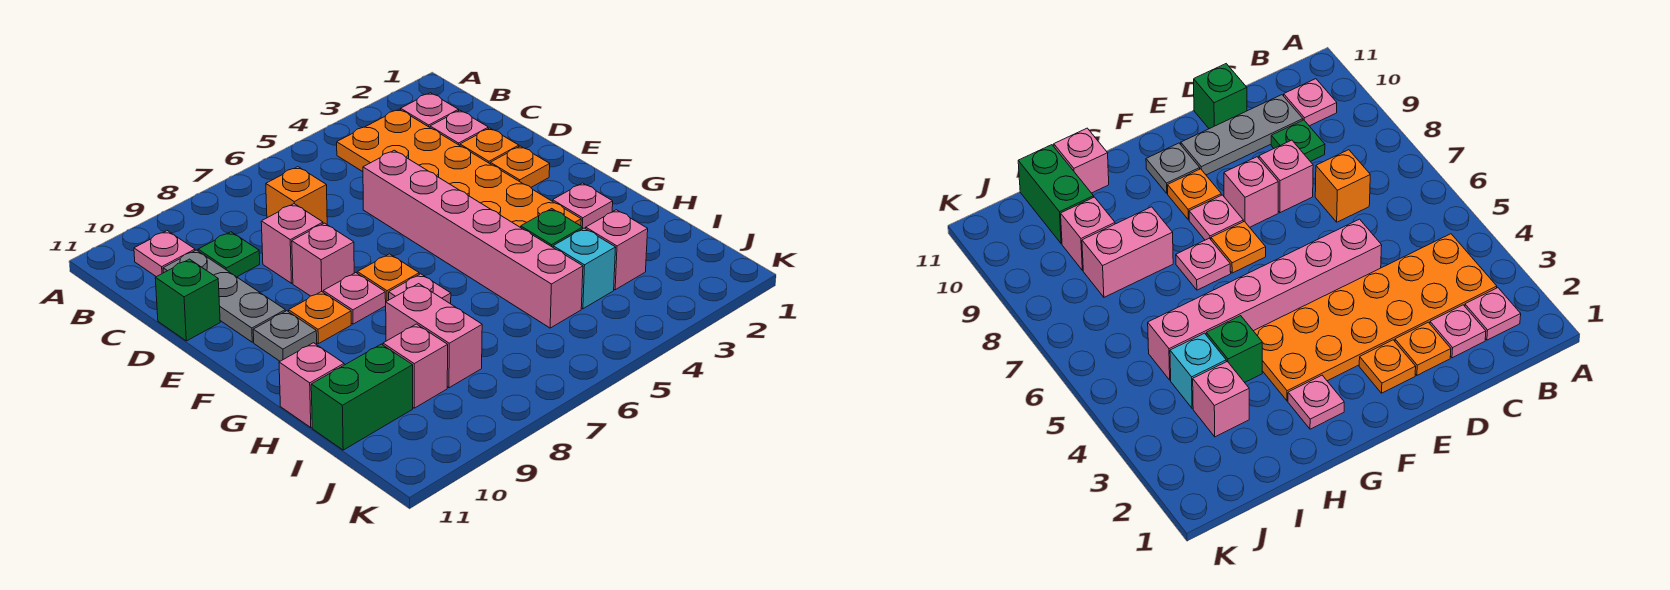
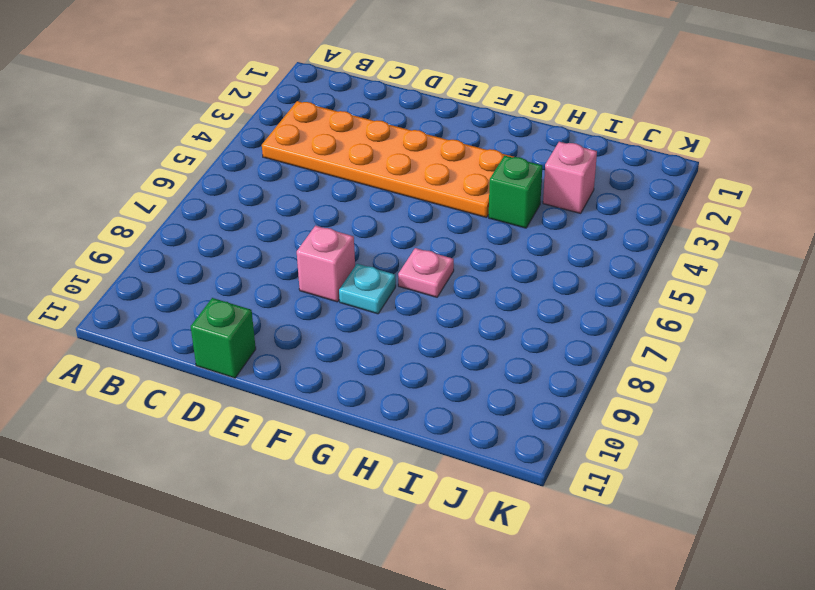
cyan 1x1 plate [339,264,396,314] -> pink 1x1 plate [323,273,386,324]
none -> pink 1x1 plate [401,93,459,127]
none -> pink 1x1 plate [134,231,195,277]
none -> pink 1x1 plate [430,110,488,145]

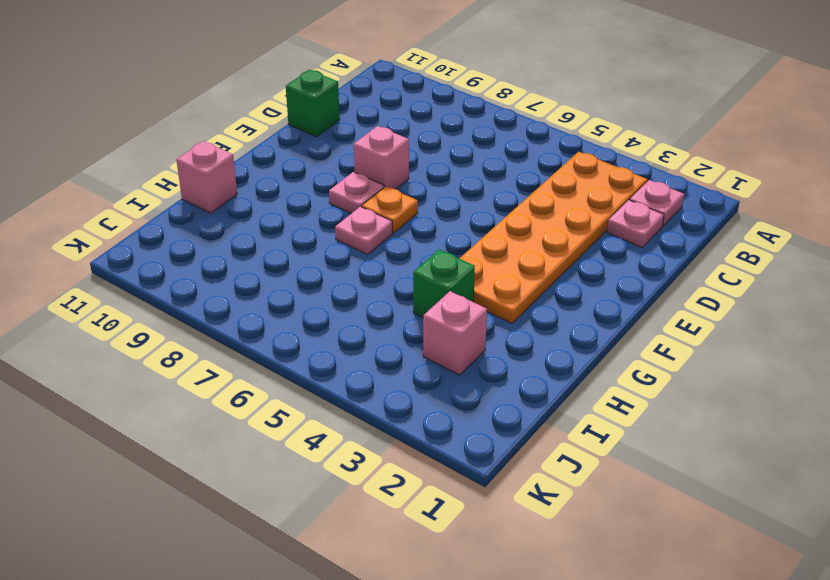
none -> pink 1x1 plate [134,231,195,277]
none -> orange 1x1 brick [266,167,327,224]
none -> green 1x1 plate [198,232,260,277]

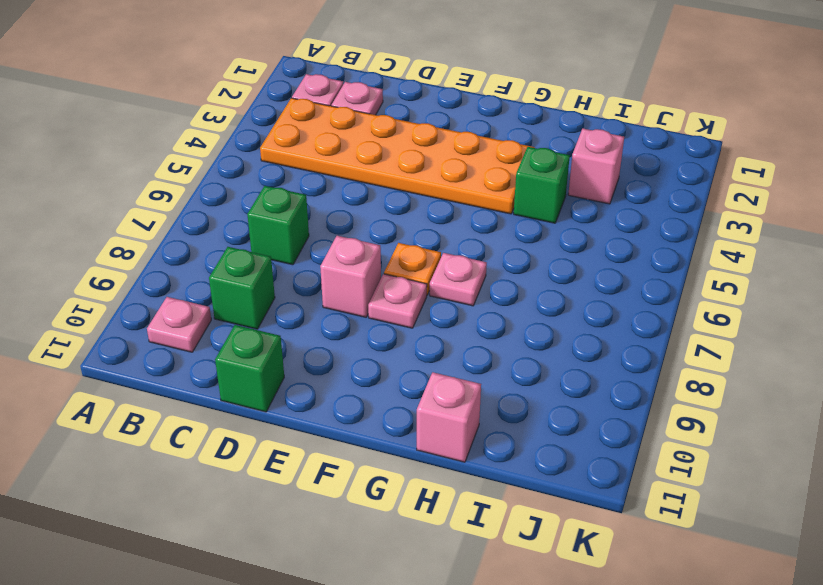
green 1x1 brick [247,186,309,265] -> orange 1x1 brick [266,167,327,224]
green 1x1 brick [209,247,275,329] -> green 1x1 plate [198,232,260,277]
none -> grey 1x3 plate [163,250,285,342]
none -> orange 1x1 plate [460,128,519,164]
none -> pink 1x6 brick [363,150,583,328]

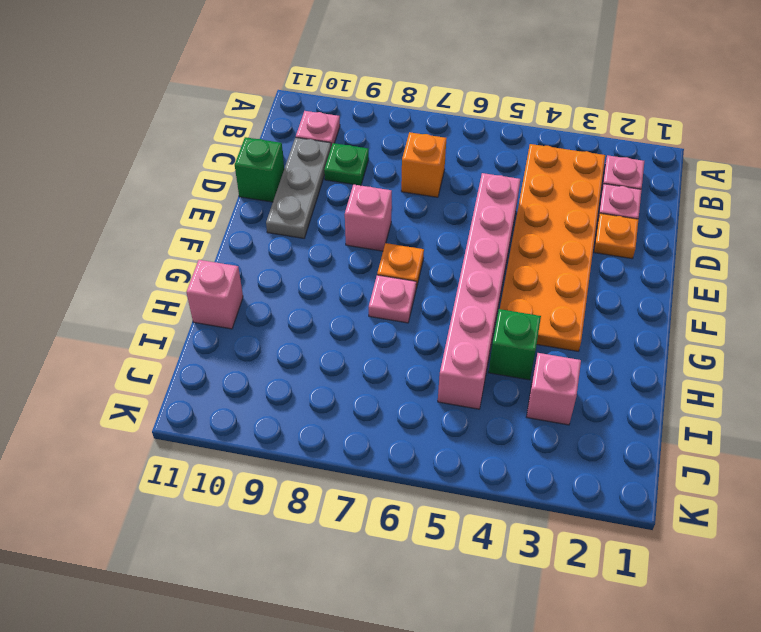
none -> pink 1x1 brick [261,204,323,283]
none -> orange 1x1 plate [490,146,550,187]
none -> pink 1x1 plate [323,273,386,324]

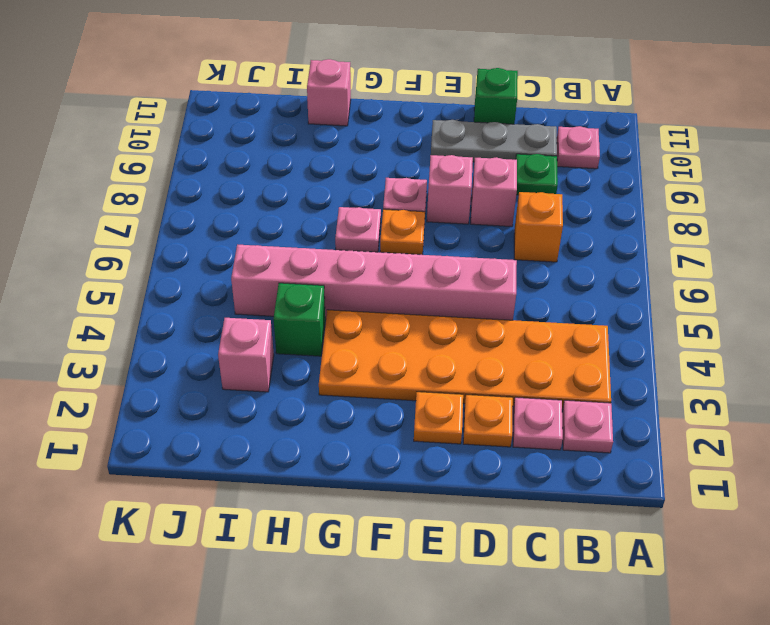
none -> orange 1x1 plate [289,291,351,344]
none -> grey 1x1 plate [253,311,317,361]
none -> pink 1x1 plate [553,183,613,229]

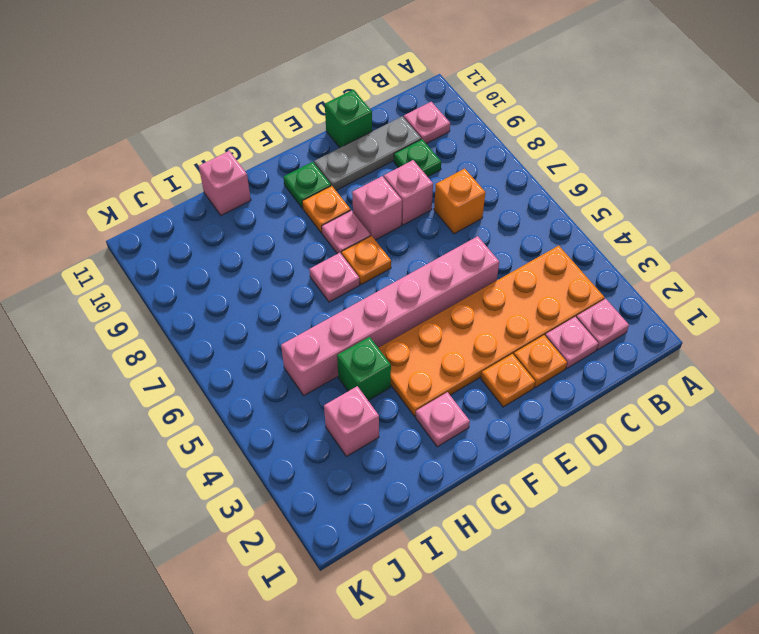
green 1x1 plate [284,162,331,208] -> grey 1x1 plate [253,311,317,361]
none -> pink 1x2 brick [386,284,482,388]
none -> cyan 1x1 brick [553,228,616,309]
none -> pink 1x1 brick [383,324,448,408]

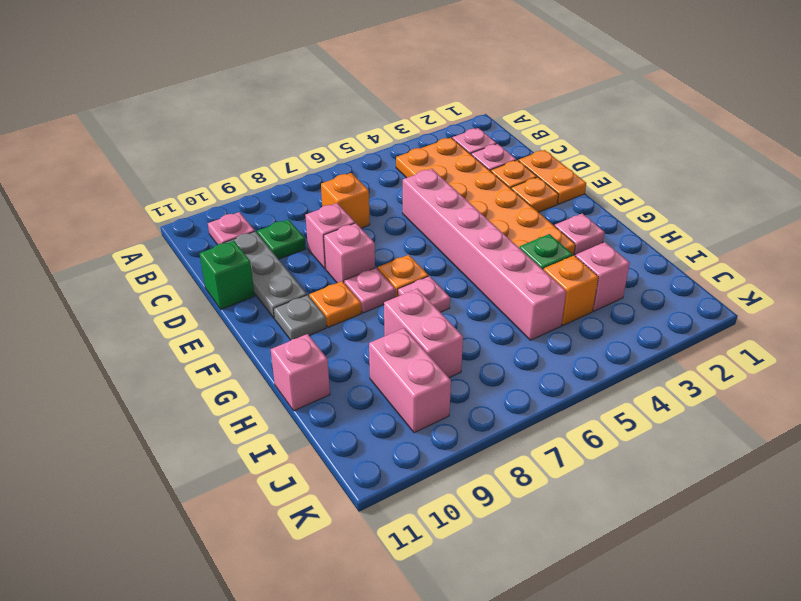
orange 1x2 plate [519,150,586,204] -> none
orange 1x1 brick [544,255,598,325] -> cyan 1x1 brick [553,228,616,309]
pink 1x2 brick [369,328,451,433] -> pink 1x1 brick [383,324,448,408]
none -> green 1x2 brick [311,344,413,450]

